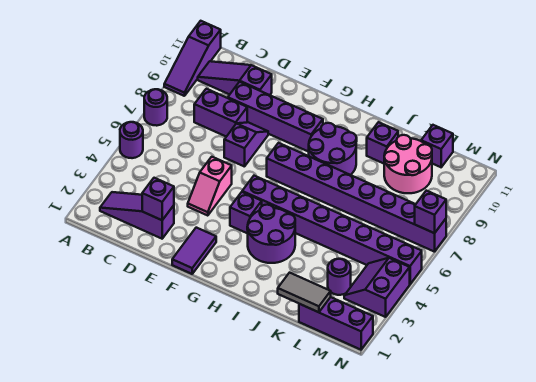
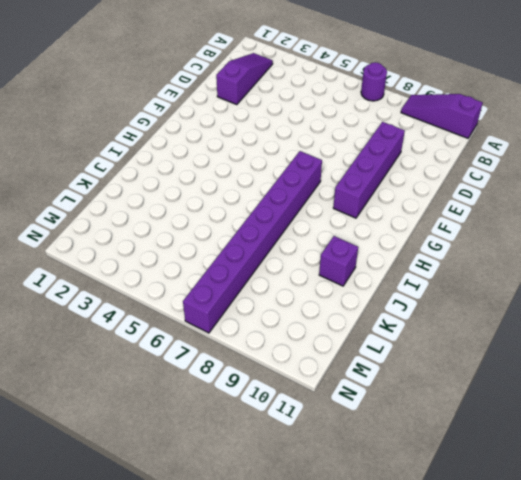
none -> purple 1x1 round brick [120,122,143,158]
none -> purple 1x3 slope [198,61,272,95]
none -> purple 1x2 brick [194,89,247,137]

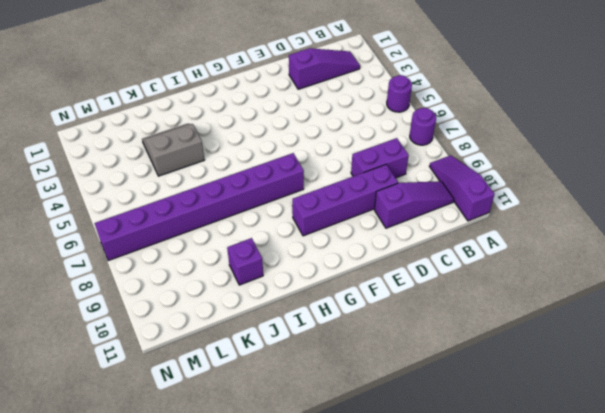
grey 2x2 slope [142,124,204,176] -> none
none -> pink 1x2 slope [188,157,232,216]
none -> purple 1x2 slope [224,122,268,167]
none -> purple 1x2 tile [172,228,216,274]

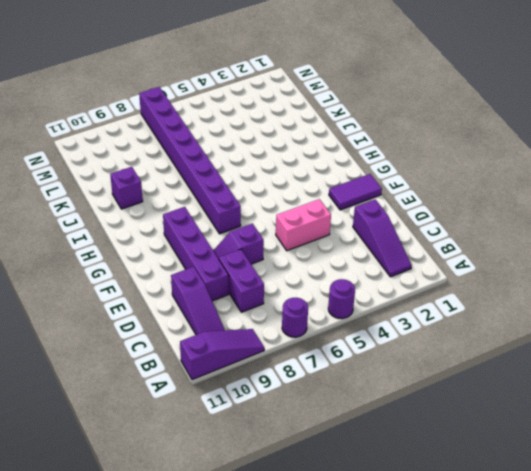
pink 1x2 brick [276,199,331,251] -> pink 1x2 slope [188,157,232,216]
none -> purple 1x1 brick [230,192,262,233]
none -> purple 1x8 brick [242,176,422,284]
none -> purple 2x2 round brick [247,205,295,263]

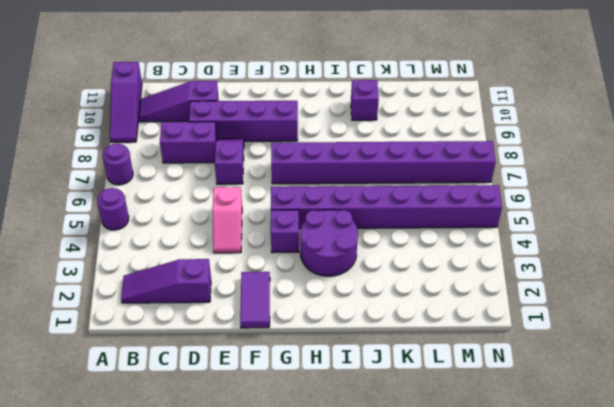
none -> purple 2x2 round brick [309,123,357,175]
none -> pink 2x2 round brick [384,135,432,193]
none -> purple 1x3 brick [299,297,373,350]

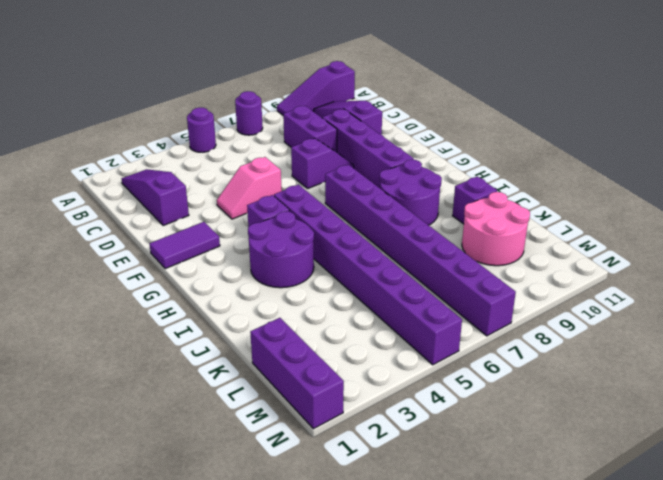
none -> purple 1x1 round brick [328,259,351,295]
none -> purple 1x1 brick [421,125,453,167]
none -> purple 2x2 slope [344,258,410,317]

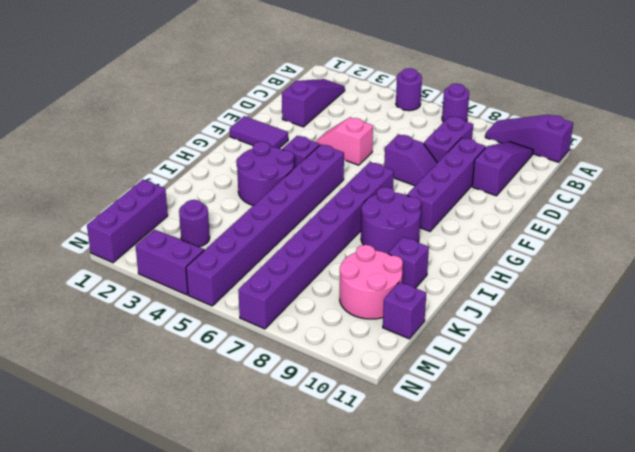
none -> purple 1x1 brick [142,178,174,220]
none -> grey 1x2 tile [278,273,331,312]
none -> purple 1x1 brick [415,191,446,233]

